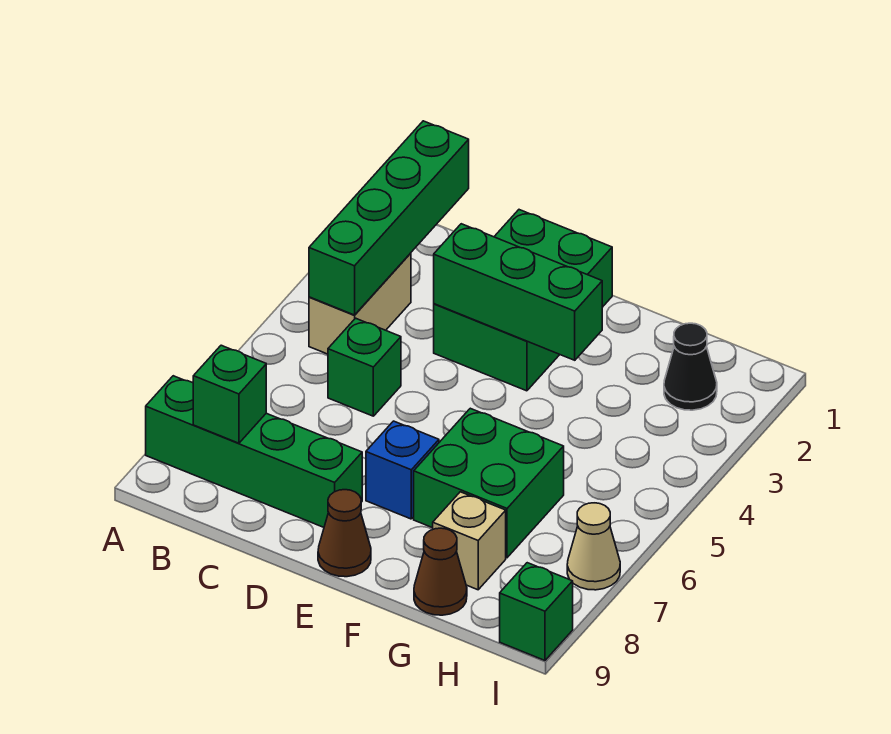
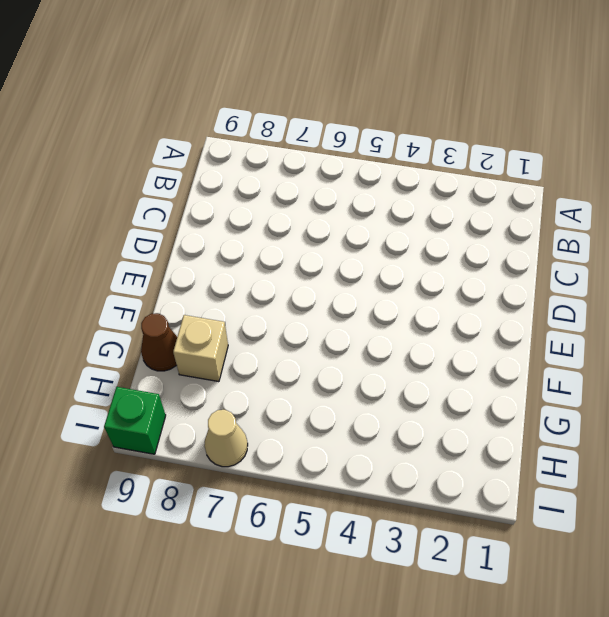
none -> green 1x4 brick [146,376,362,527]
none -> tan 1x2 brick [309,253,411,354]
none -> green 1x1 brick [328,318,401,416]

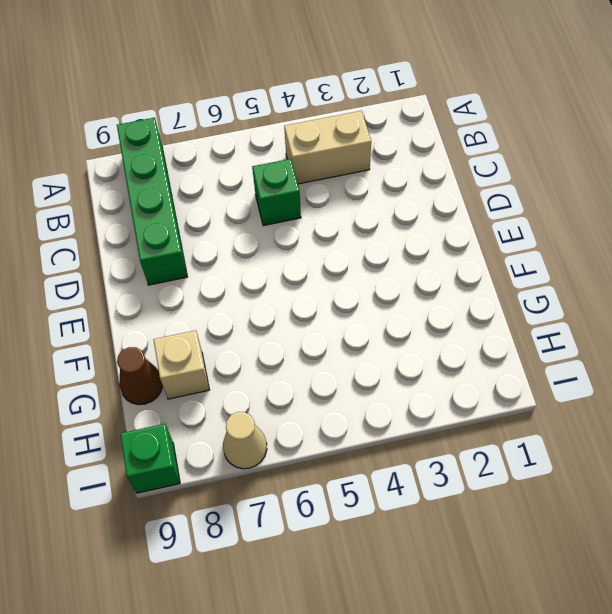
none -> green 2x3 brick [434,210,612,391]
none -> blue 1x1 brick [366,421,439,519]
none -> brown 1x1 cone [318,490,371,577]

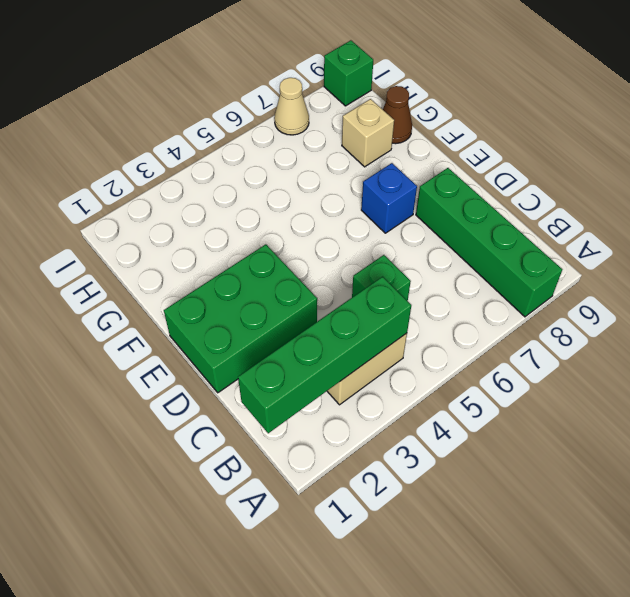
none -> brown 1x1 cone [318,490,371,577]
none -> green 2x2 brick [414,408,564,558]
none -> black 1x1 cone [664,323,717,410]

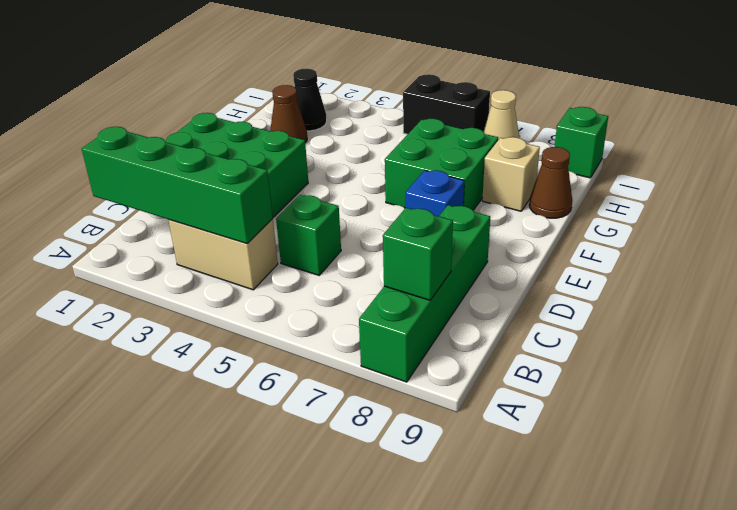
brown 1x1 cone [270,85,307,143] -> brown 1x1 cone moved to [318,490,371,577]
black 1x2 brick [403,74,490,134] -> none
none -> green 1x3 brick [434,224,602,360]

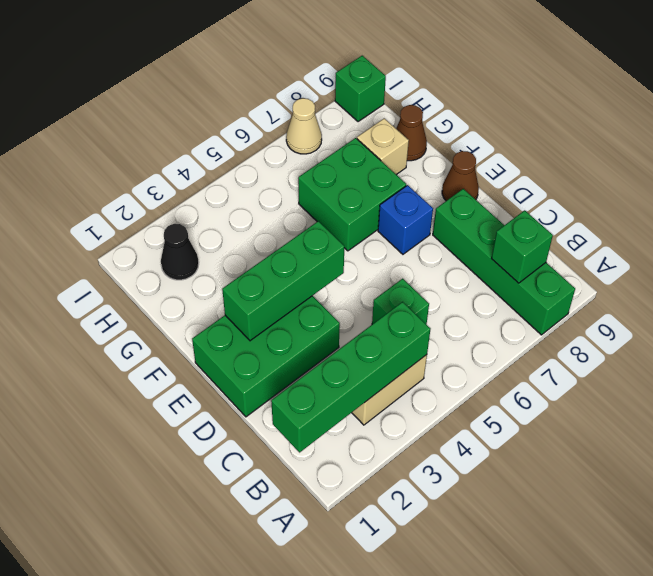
green 1x3 brick [222,221,344,341] -> green 1x3 brick turned to [434,224,602,360]

